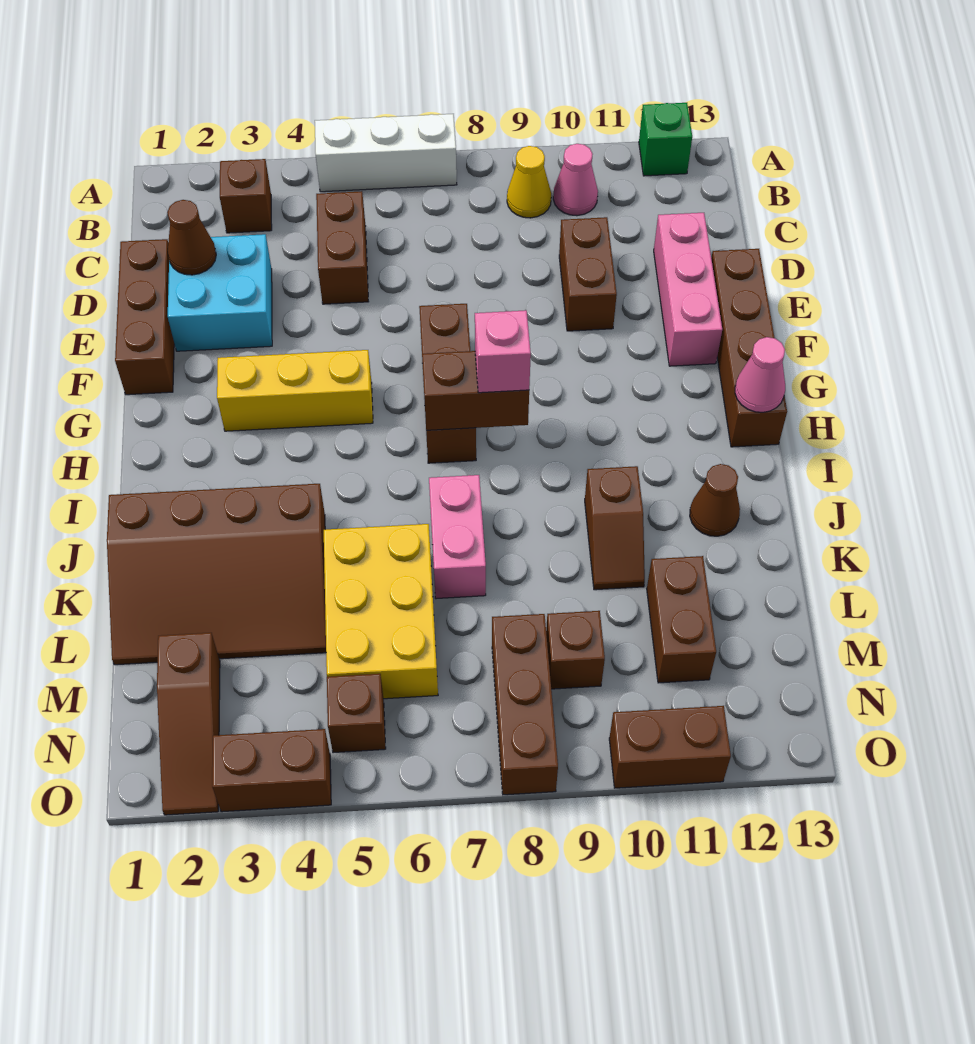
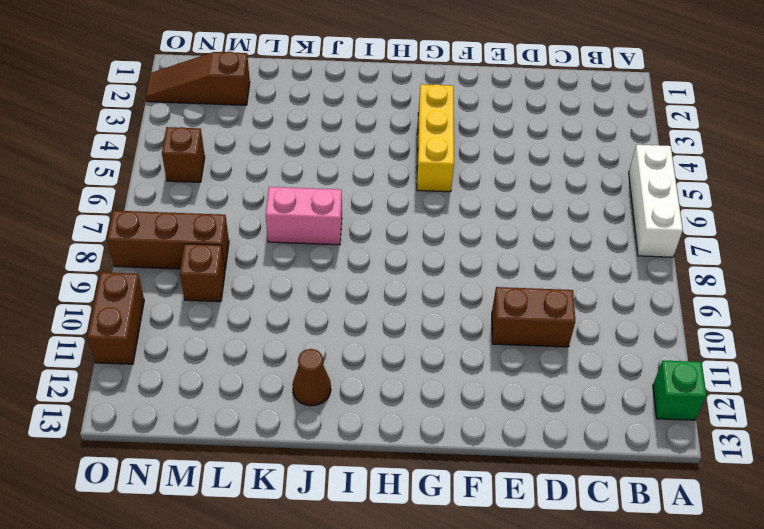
none -> brown 1x1 brick [220,159,272,233]
none -> yellow 1x1 cone [507,146,551,218]
none -> pink 1x1 cone [553,144,598,216]

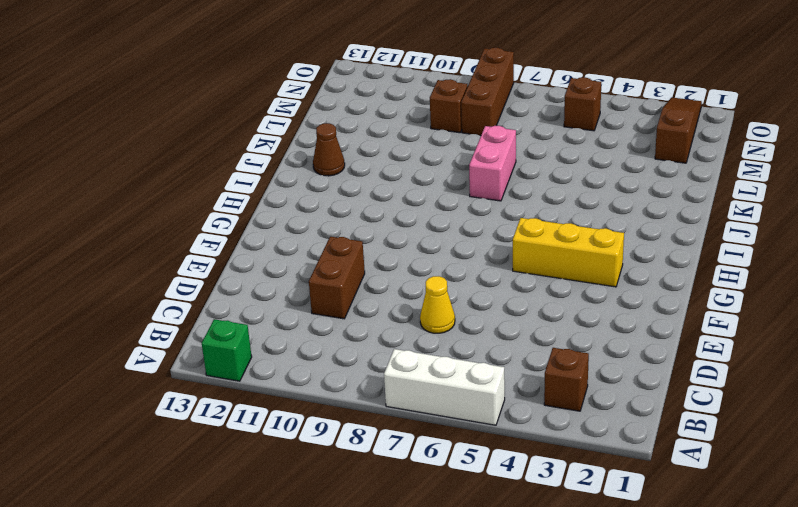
yellow 1x1 cone [420,276,455,333] -> yellow 1x1 cone moved to [507,146,551,218]
none -> pink 1x1 cone [553,144,598,216]
none -> brown 1x2 brick [316,191,368,304]
none -> brown 1x3 brick [115,239,174,395]

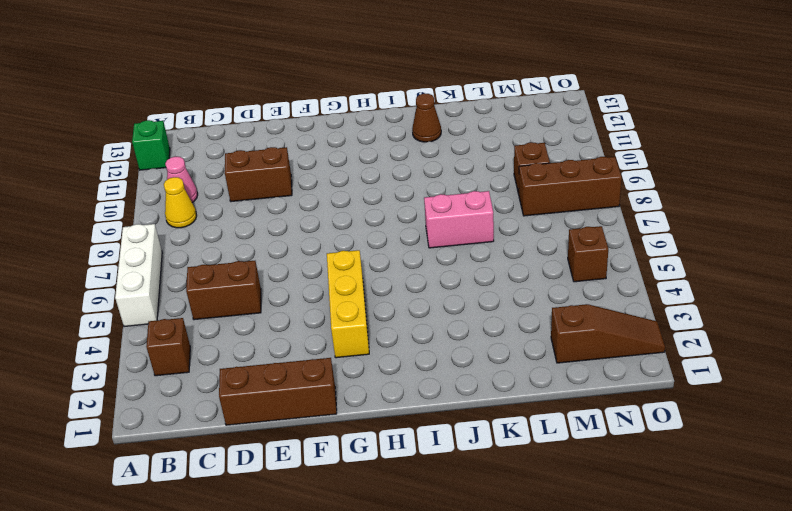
none -> cyan 2x2 brick [168,234,272,351]
none -> pink 1x3 brick [654,213,722,366]
none -> brown 1x4 brick [711,249,787,447]

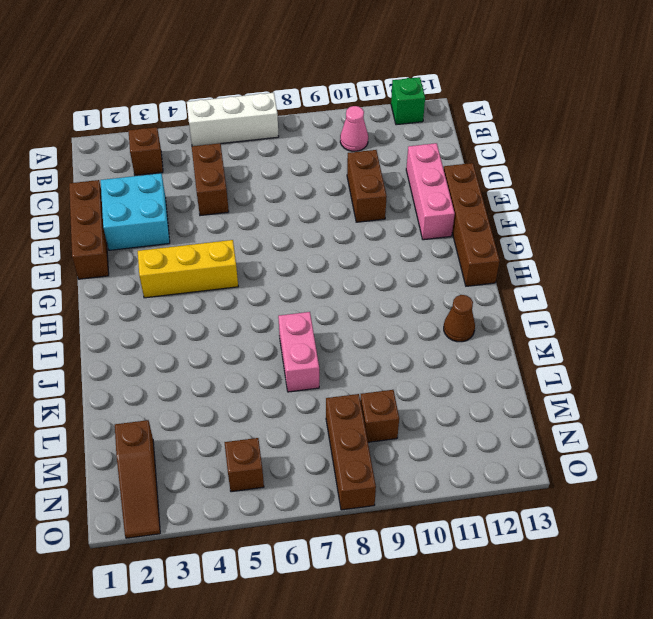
none -> yellow 1x1 cone [507,146,551,218]
none -> brown 1x3 brick [419,304,476,463]
none -> brown 3x4 slope [107,484,326,665]

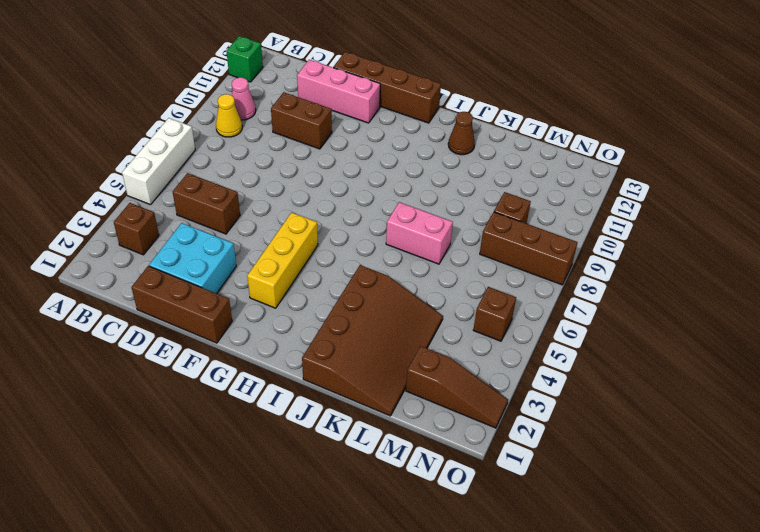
none -> brown 1x3 brick [419,304,476,463]
none -> brown 1x2 slope [585,466,645,590]
none -> yellow 2x3 brick [324,524,438,699]

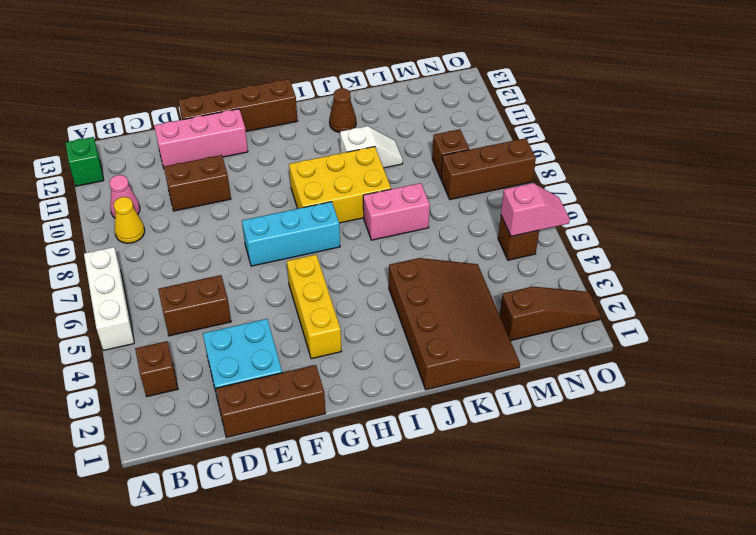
cyan 1x3 brick [242,202,340,266] -> brown 1x3 brick [419,304,476,463]
yellow 2x3 brick [289,147,391,223] -> yellow 2x3 brick moved to [324,524,438,699]
white 1x2 slope [340,126,403,168] -> brown 1x2 slope [585,466,645,590]
pink 1x2 slope [501,183,570,236] -> none
none -> brown 1x2 brick [647,556,716,683]
none -> brown 1x2 brick [212,729,331,812]
none -> brown 1x2 brick [609,706,731,788]

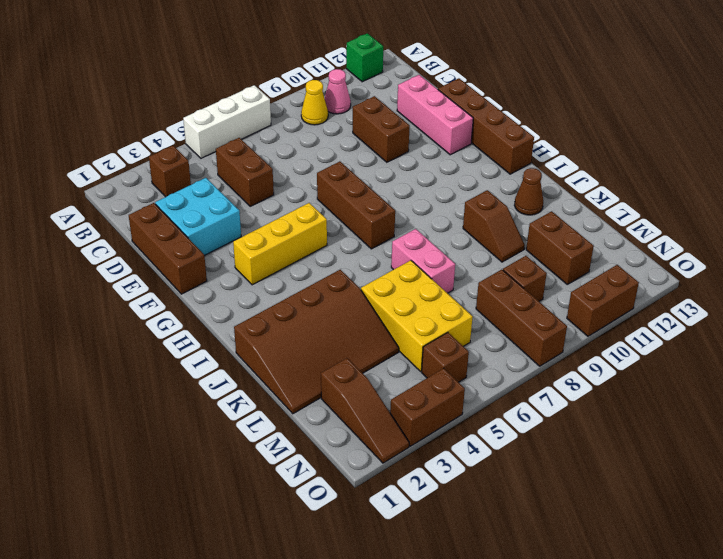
none -> brown 1x1 cone [167,200,216,275]
none -> brown 1x2 brick [422,351,529,430]
none -> pink 1x1 cone [735,337,785,412]

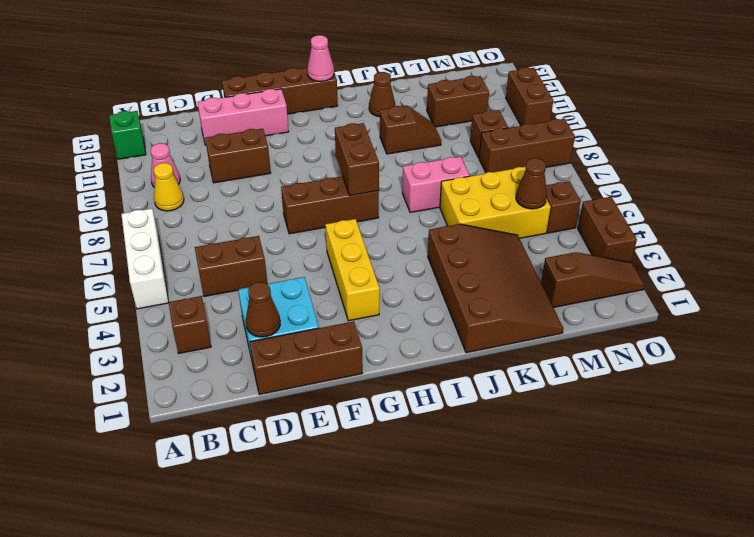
brown 1x1 cone [516,158,547,209] -> none
none -> pink 1x1 brick [475,310,531,393]

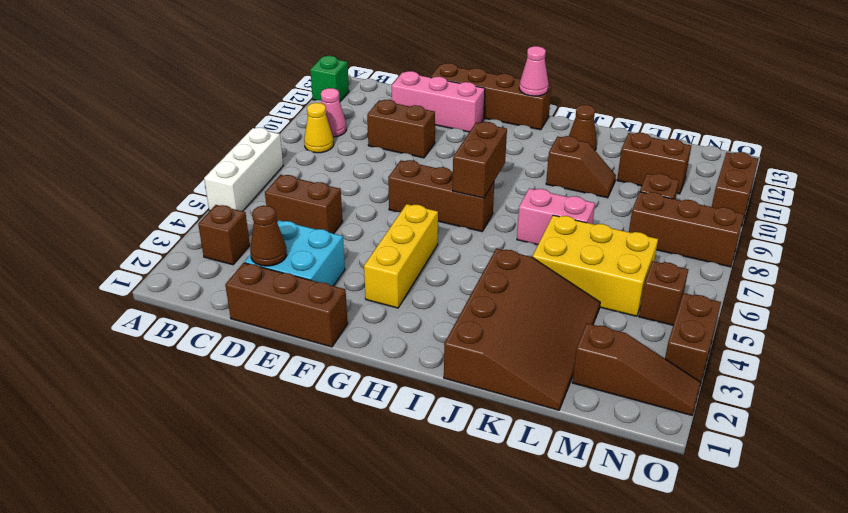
none -> pink 1x1 brick [475,310,531,393]

